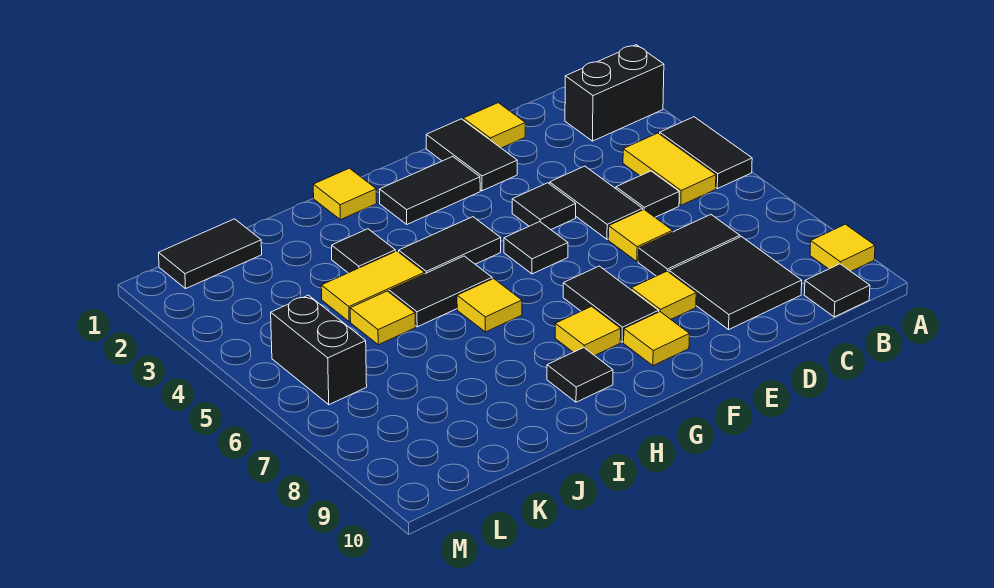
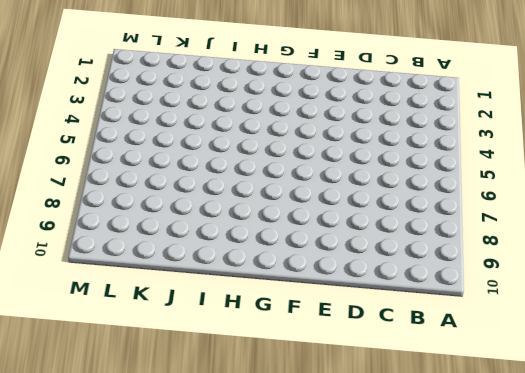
none -> black 1x2 brick [565,45,664,141]
none -> black 1x2 tile [660,117,752,189]
none -> yellow 1x1 tile [810,224,875,271]

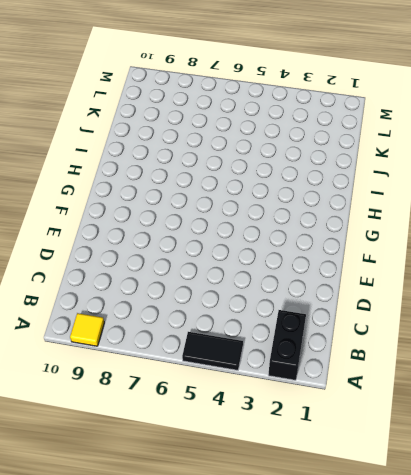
none -> yellow 1x2 tile [623,133,716,205]
none -> black 1x1 tile [804,264,870,317]
none -> black 1x1 tile [616,171,679,217]

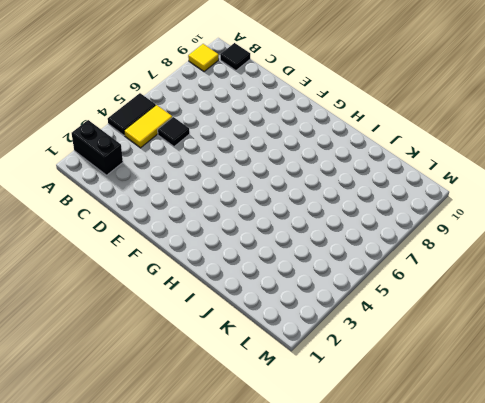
none -> black 1x2 tile [638,215,740,276]
none -> black 2x2 tile [669,237,802,330]
none -> yellow 1x1 tile [463,103,525,148]

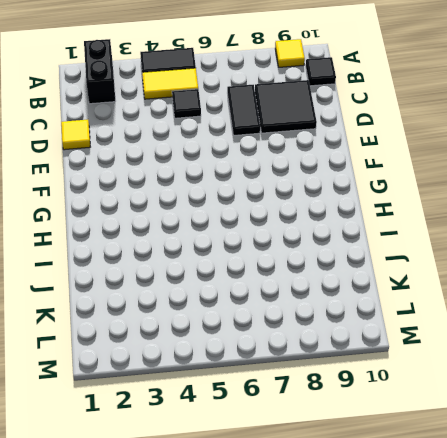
none -> black 1x2 tile [550,166,643,239]
none -> yellow 1x1 tile [608,210,673,262]
none -> black 1x2 tile [426,119,517,191]

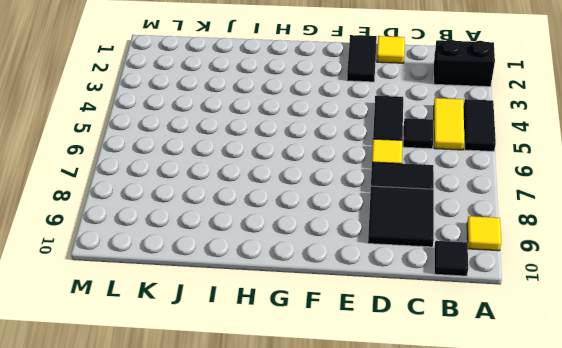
none -> black 1x1 tile [512,183,576,229]
none -> yellow 1x1 tile [631,271,696,319]
none -> black 1x2 tile [379,157,480,224]

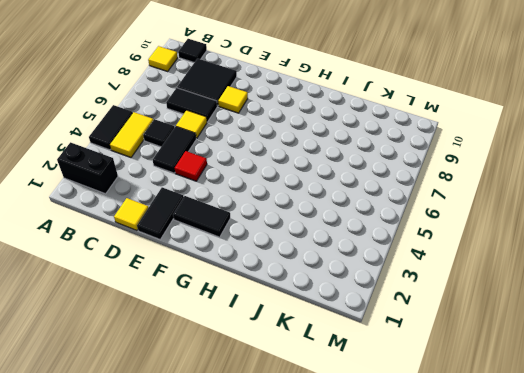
red 1x1 tile [175,151,207,181] -> black 1x1 tile [512,183,576,229]
none -> black 1x1 tile [504,222,568,274]
none -> black 1x2 tile [563,266,659,342]
none -> yellow 1x1 tile [624,312,689,366]

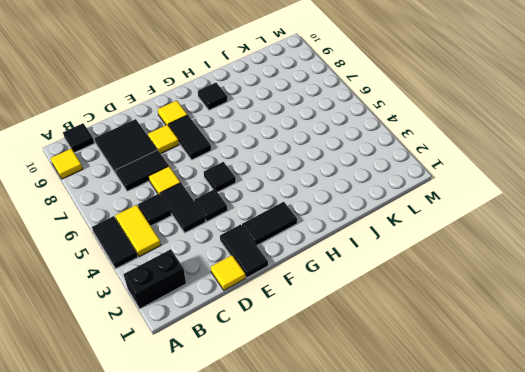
none -> black 1x2 tile [399,217,501,274]
none -> yellow 1x1 tile [555,306,621,356]
none -> yellow 1x1 tile [313,168,377,220]

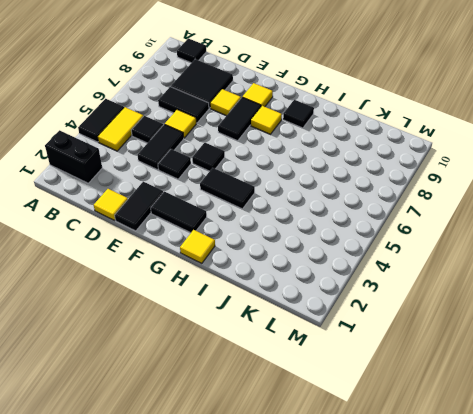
none -> yellow 1x1 tile [810,224,875,271]
none -> black 1x2 tile [389,256,492,327]
none -> yellow 1x1 tile [457,279,522,332]

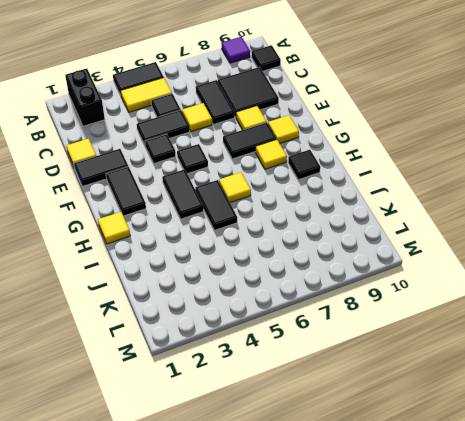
purple 1x1 tile [221,37,250,63] -> yellow 1x1 tile [810,224,875,271]
none -> black 1x1 tile [332,229,395,273]
none -> yellow 1x2 tile [321,251,425,322]
none -> yellow 1x1 tile [350,291,415,345]

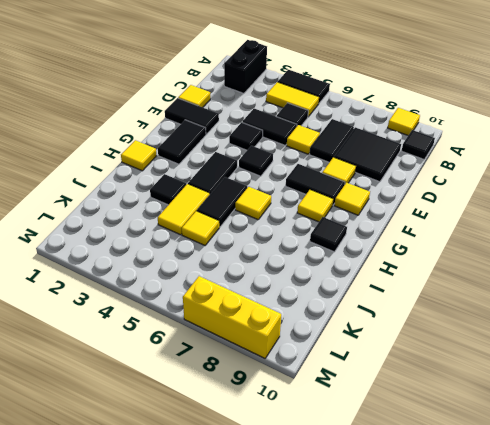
yellow 1x3 brick [183,276,281,358] -> none
none -> black 1x2 tile [159,219,262,289]
none -> black 1x2 brick [271,295,367,405]

